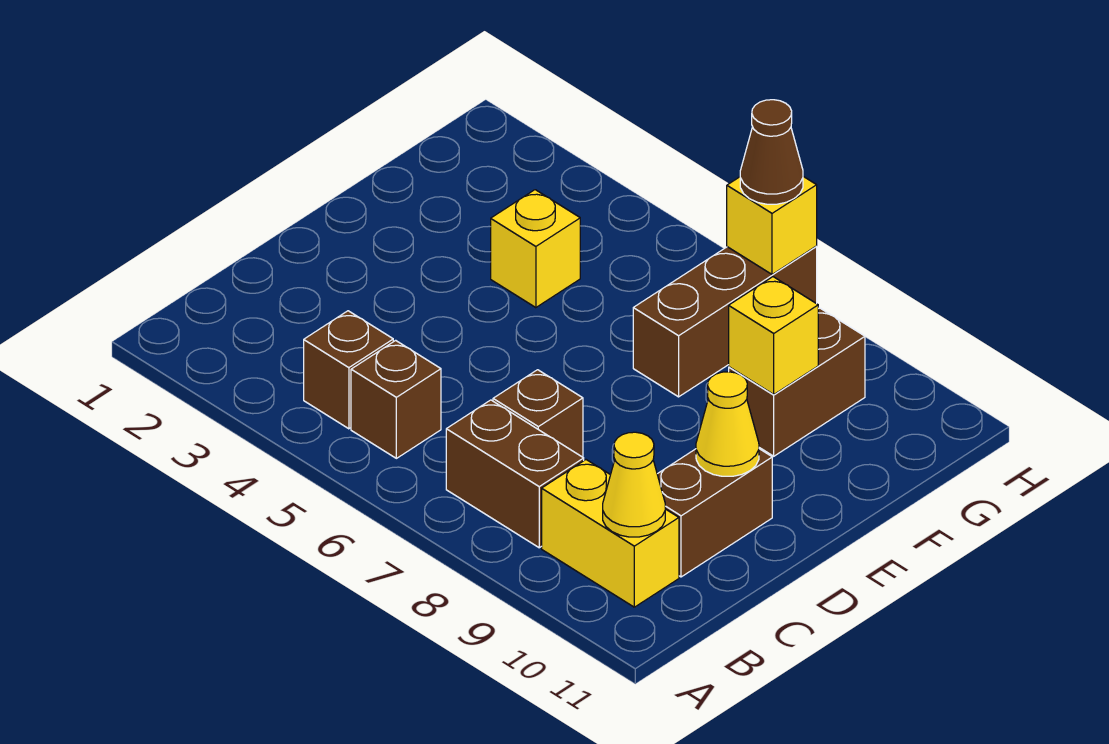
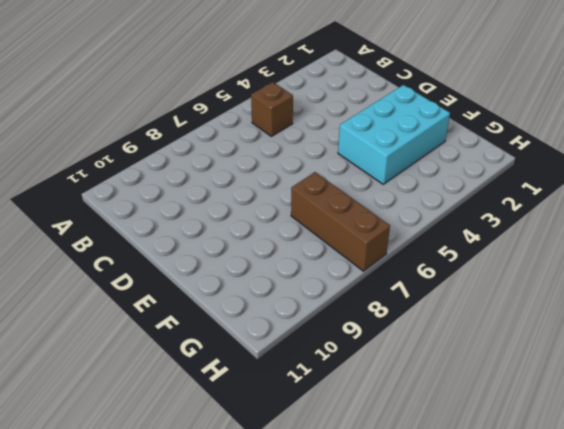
cyan 2x3 brick [338,85,450,184] -> yellow 1x1 brick [491,190,580,308]
none -> brown 1x1 brick [304,311,393,429]
none -> brown 1x2 brick [446,400,584,548]
none -> yellow 1x2 brick [542,460,679,607]

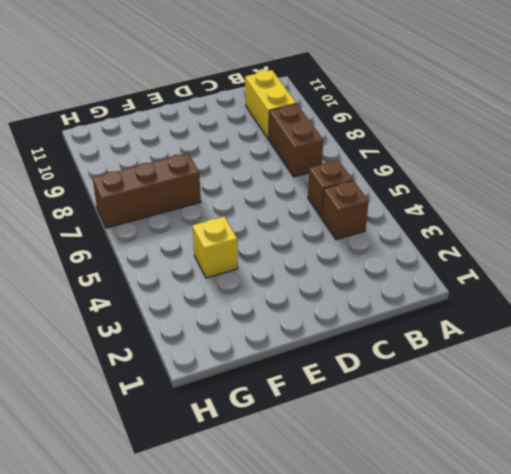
none -> brown 1x1 brick [493,370,583,457]
none -> brown 1x2 brick [657,449,772,577]
none -> brown 1x2 brick [729,308,865,456]

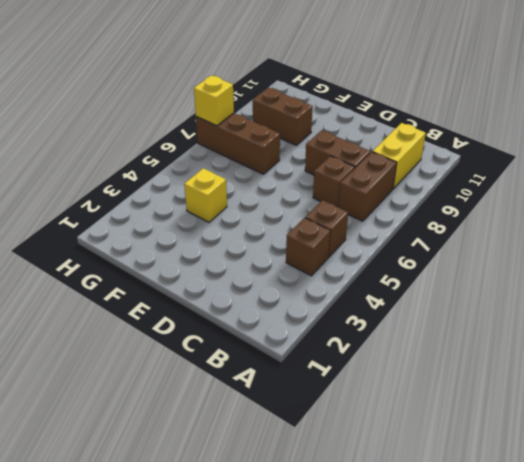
brown 1x2 brick [305,130,371,175] -> brown 1x2 brick moved to [657,449,772,577]
none -> yellow 1x1 cone [603,432,665,537]
none -> yellow 1x1 cone [696,372,759,476]
none -> yellow 1x1 brick [729,277,818,394]

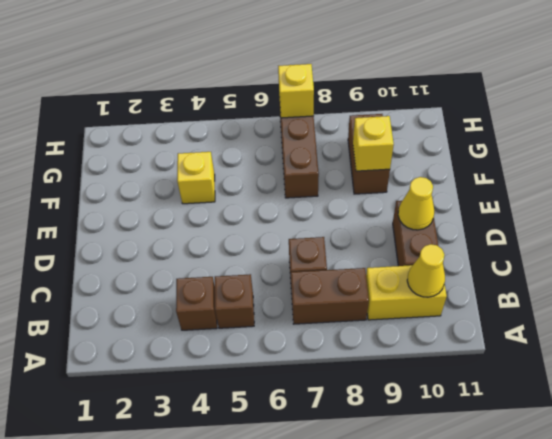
none -> brown 1x1 cone [740,100,803,204]

